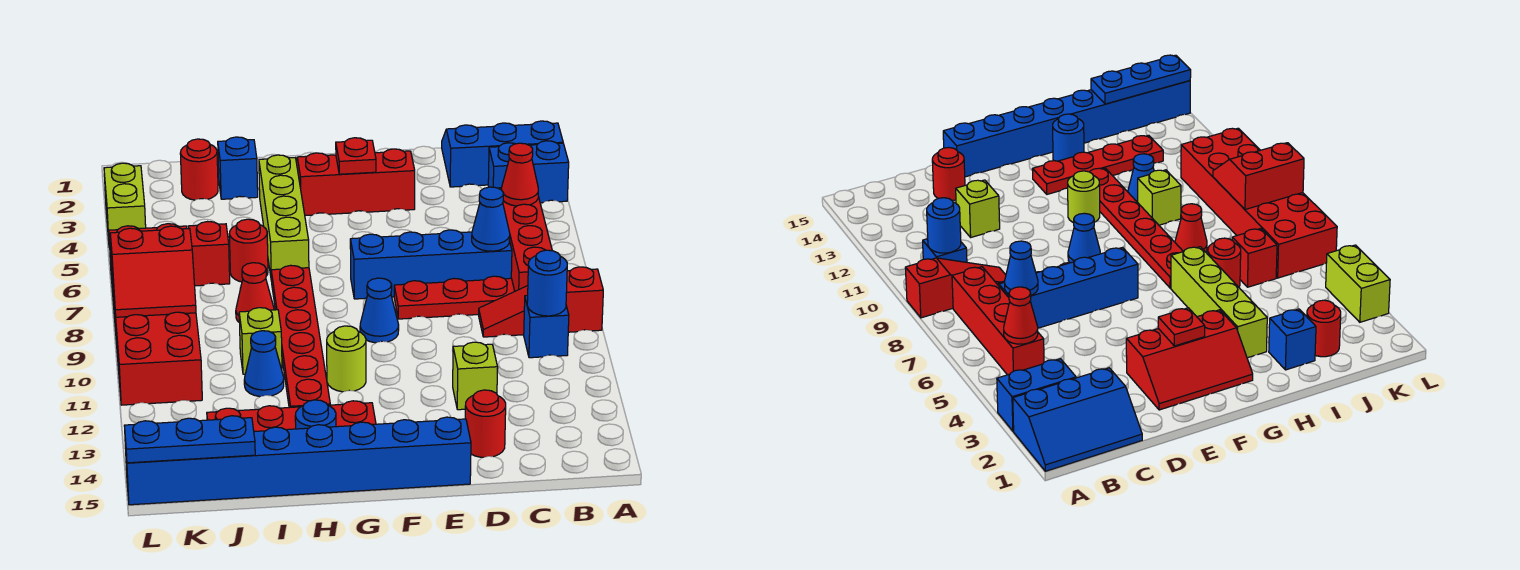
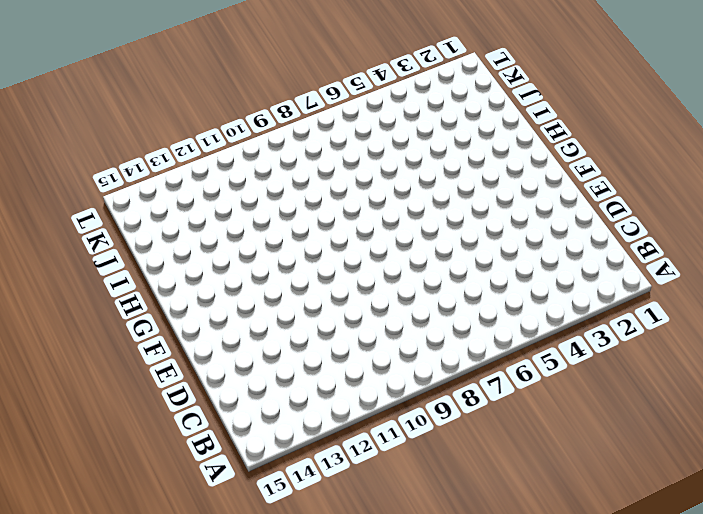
none -> blue 2x3 slope [442,121,563,187]
none -> blue 1x2 brick [488,141,569,203]
none -> red 1x3 slope [479,267,603,337]
none -> red 1x4 brick [499,188,552,291]

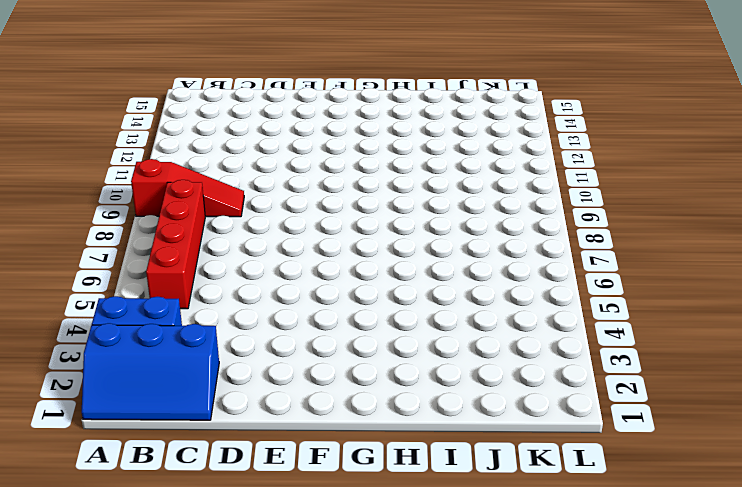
none -> blue 1x1 brick [524,296,569,358]
none -> blue 1x4 brick [350,230,512,299]
none -> red 1x3 plate [394,276,515,319]
none -> lime 1x1 brick [453,342,498,410]

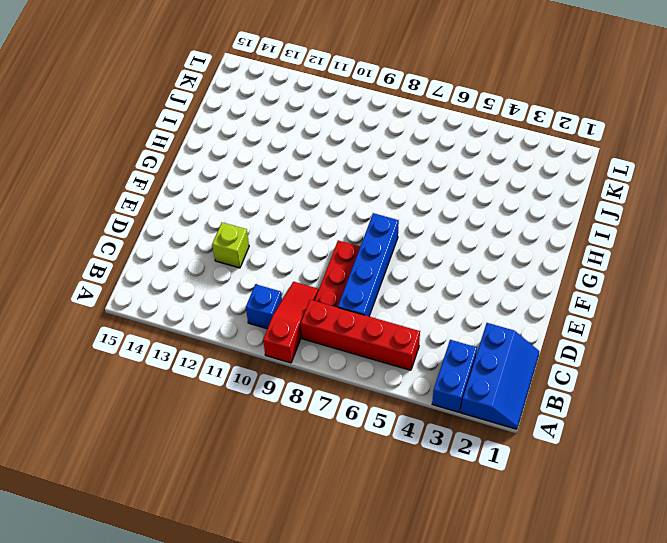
none -> red 1x1 round brick [465,390,506,457]
none -> red 2x3 slope [296,149,415,216]
none -> blue 1x8 brick [125,417,471,505]
none -> blue 1x1 cone [360,278,399,343]

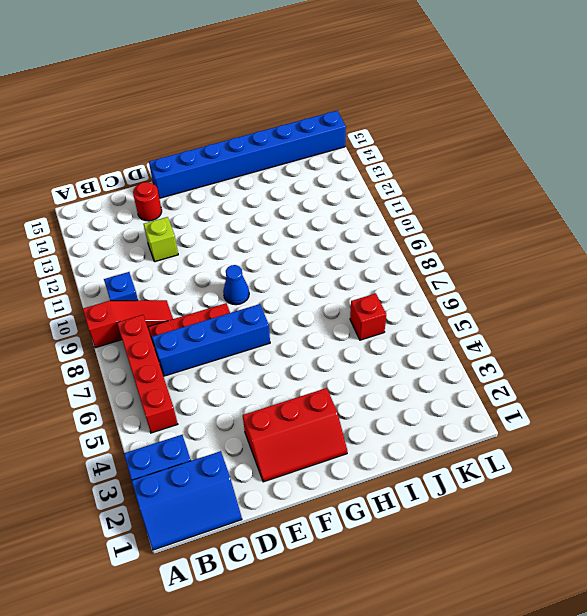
none -> lime 1x1 round brick [327,326,366,392]
none -> red 1x4 plate [207,401,376,431]
none -> lime 1x4 brick [259,155,309,275]
none -> red 1x6 plate [271,265,330,408]

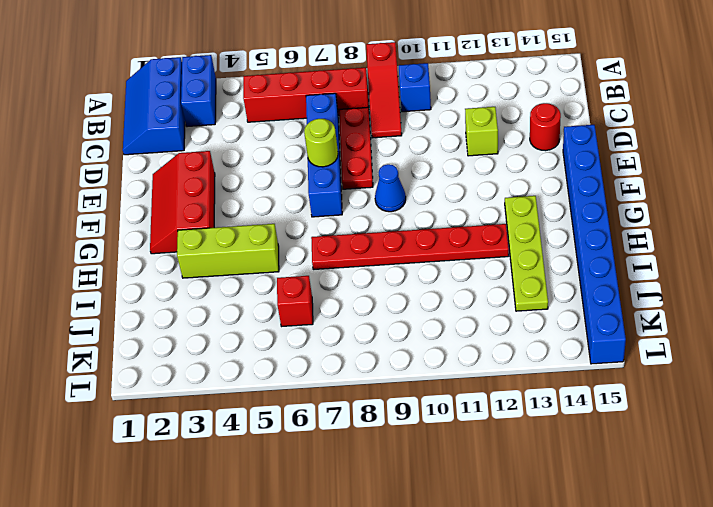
lime 1x1 round brick [304,119,338,167] -> lime 1x1 round brick moved to [327,326,366,392]
lime 1x4 plate [505,196,548,311] -> red 1x4 plate [207,401,376,431]
lime 1x3 brick [177,224,279,278] -> lime 1x4 brick [259,155,309,275]
none -> blue 1x1 round brick [295,400,336,429]
none -> blue 1x1 brick [218,137,258,199]
none -> red 1x1 round brick [229,219,268,282]
none -> red 1x1 cone [236,263,274,323]

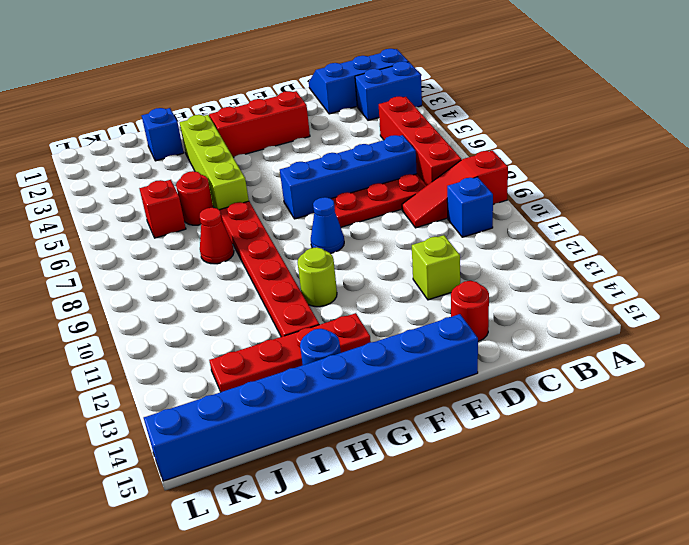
none -> lime 1x1 brick [239,308,282,374]
none -> blue 1x1 cone [244,331,284,397]
none -> red 1x1 round brick [180,139,218,200]
none -> red 2x6 brick [109,224,202,405]

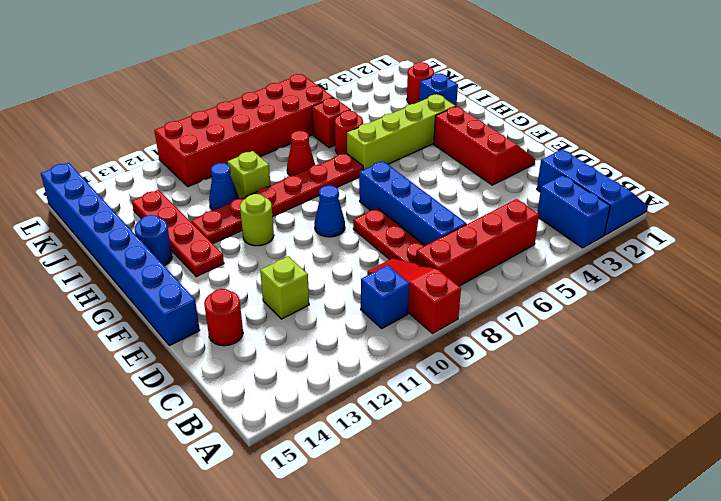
none -> lime 1x2 brick [104,163,146,247]
none -> red 1x1 cone [501,143,538,206]
none -> blue 1x1 round brick [527,250,567,316]
none -> blue 1x1 cone [472,187,510,251]

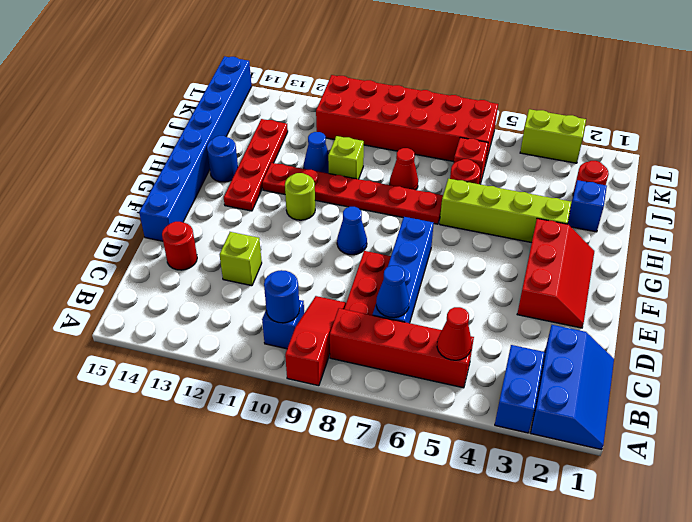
none -> red 1x1 plate [336,138,376,174]
none -> blue 1x3 plate [124,416,255,463]
none -> red 2x2 slope [110,226,196,317]

